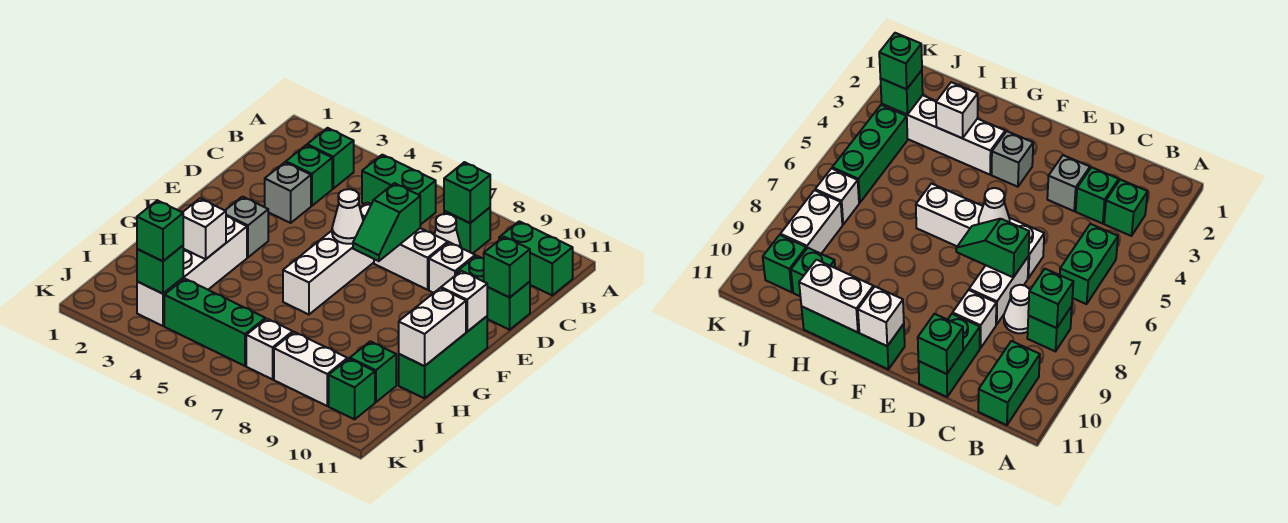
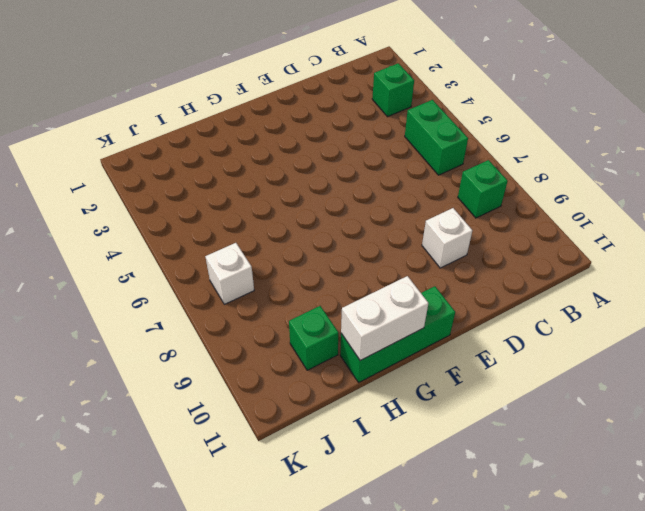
none -> green 1x2 brick [499,221,573,295]
none -> green 1x1 brick [286,145,332,206]
none -> white 1x1 cone [434,214,461,247]

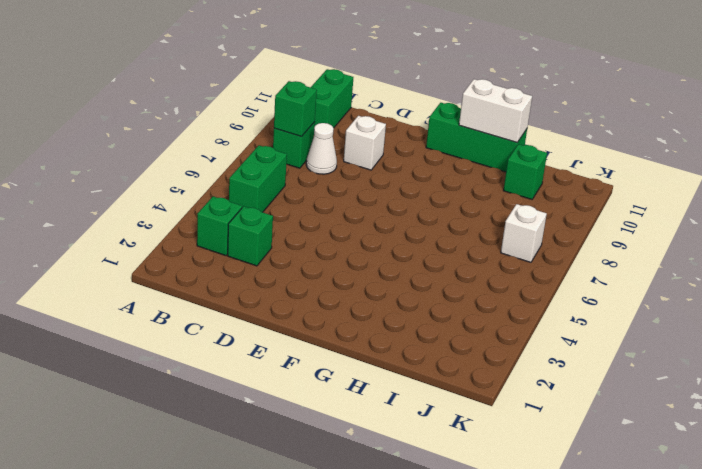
none -> grey 1x1 brick [265,162,311,223]
none -> white 1x4 brick [283,202,374,315]
none -> white 1x2 brick [374,228,448,290]

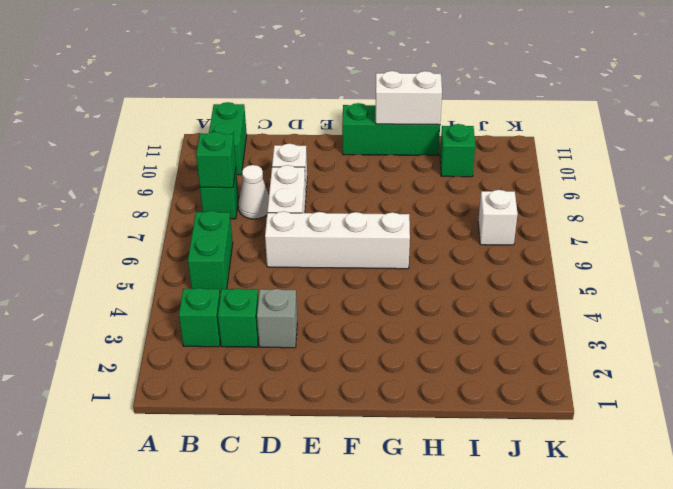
none -> green 1x2 brick [456,256,530,330]
none -> grey 1x1 brick [225,197,268,257]
none -> white 1x4 brick [137,216,247,326]

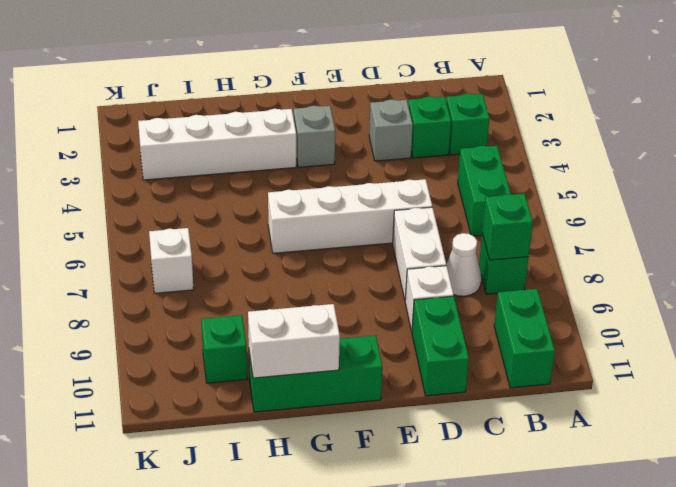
none -> green 1x3 brick [164,279,265,366]
none -> white 1x2 brick [274,332,348,406]
none -> green 1x1 brick [329,359,375,419]

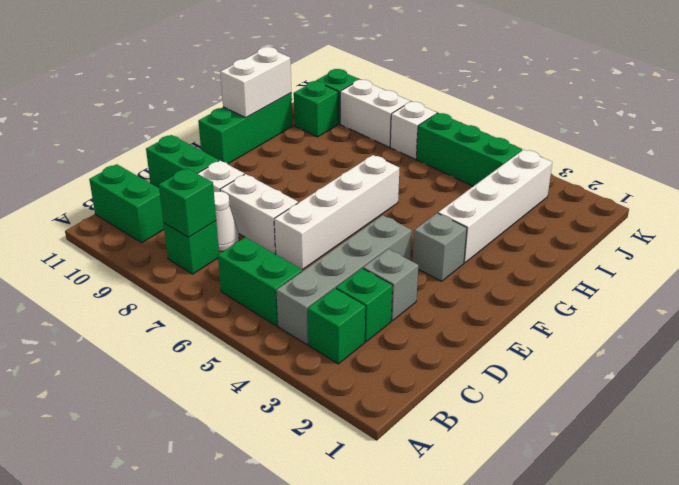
grey 1x4 brick [276,215,412,344] -> none
none -> green 1x2 slope [353,183,420,261]
none -> green 1x1 brick [484,237,530,297]
none -> white 1x1 cone [332,189,363,244]

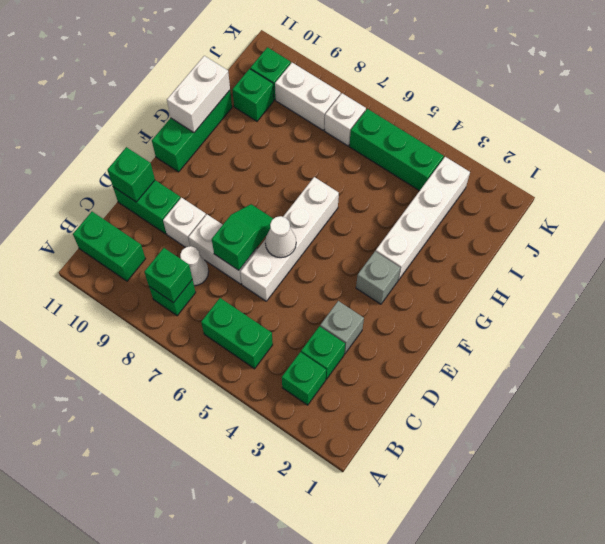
none -> white 1x1 brick [441,271,487,332]
none -> white 1x1 brick [183,199,226,259]
none -> green 1x1 brick [137,246,183,294]

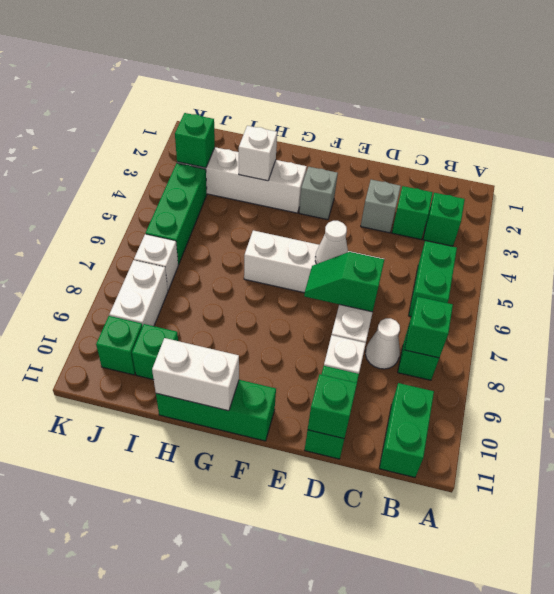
none -> white 1x1 brick [441,271,487,332]
none -> green 1x1 brick [137,200,183,261]

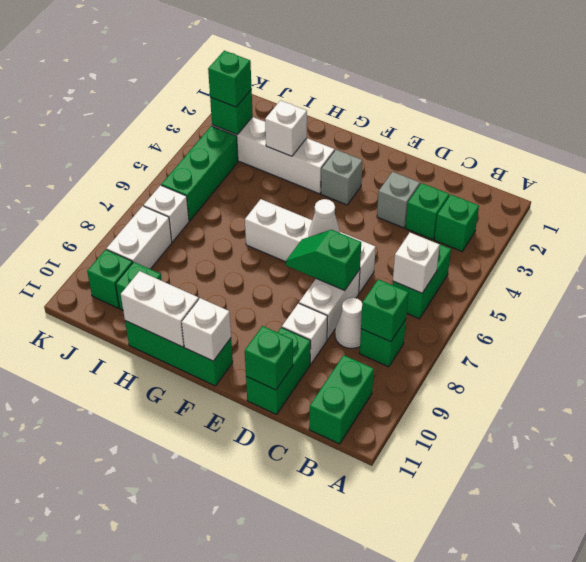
white 1x1 brick [393,233,440,293] -> none

